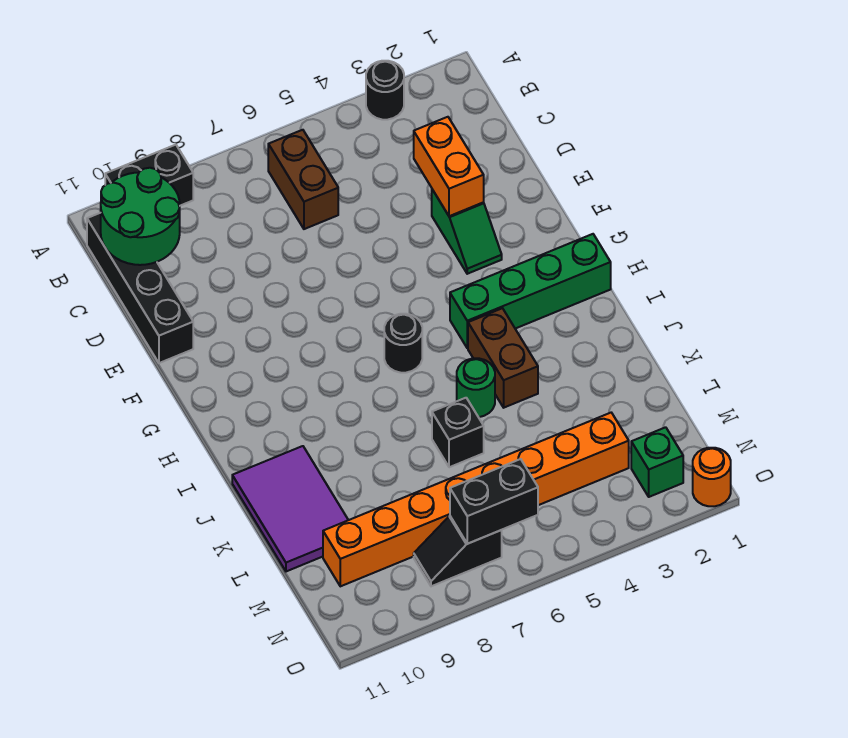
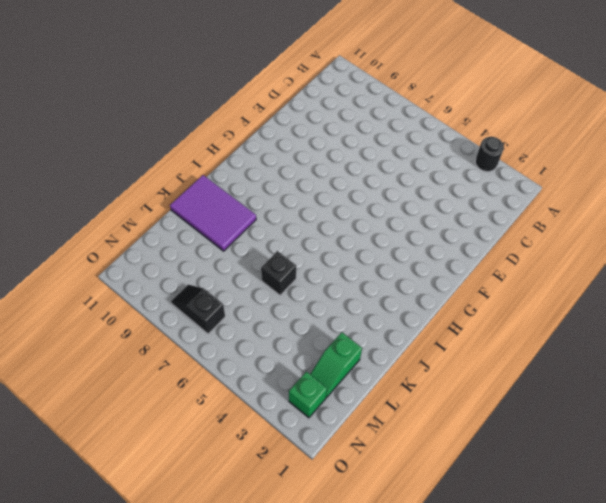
purple 2x3 tile [170,175,256,251] -> purple 2x3 tile turned to [232,446,348,571]
green 1x2 slope [310,332,362,398] -> green 1x2 slope moved to [432,190,502,274]
none -> black 1x2 brick [105,145,193,206]
none -> brown 1x2 brick [268,130,338,229]
none -> black 1x4 brick [87,213,193,363]

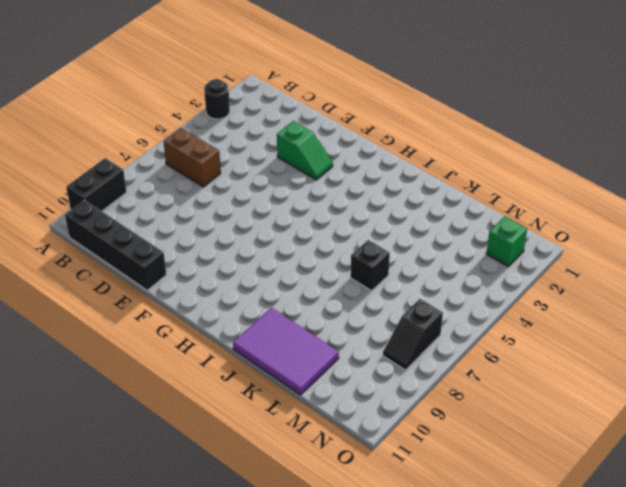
none -> green 1x4 brick [450,234,611,348]
none -> black 1x1 round brick [384,314,422,373]
none -> brown 1x2 brick [468,308,538,408]

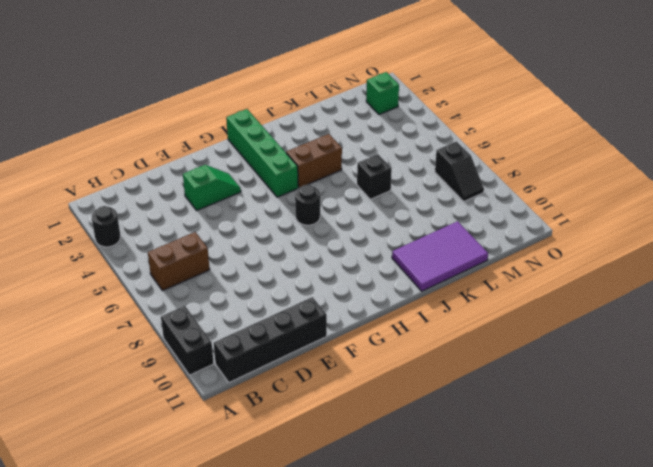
none -> green 1x1 round brick [457,358,495,417]
none -> orange 1x8 brick [323,413,629,586]
none -> orange 1x1 round brick [693,448,731,506]

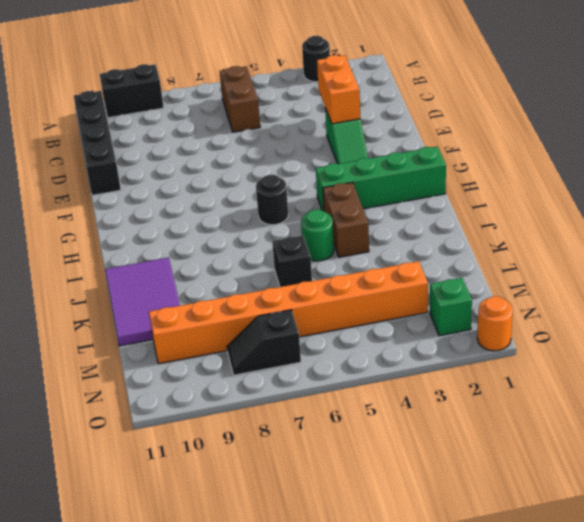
none -> green 2x2 round brick [101,168,180,265]
none -> black 1x2 brick [450,459,538,544]

